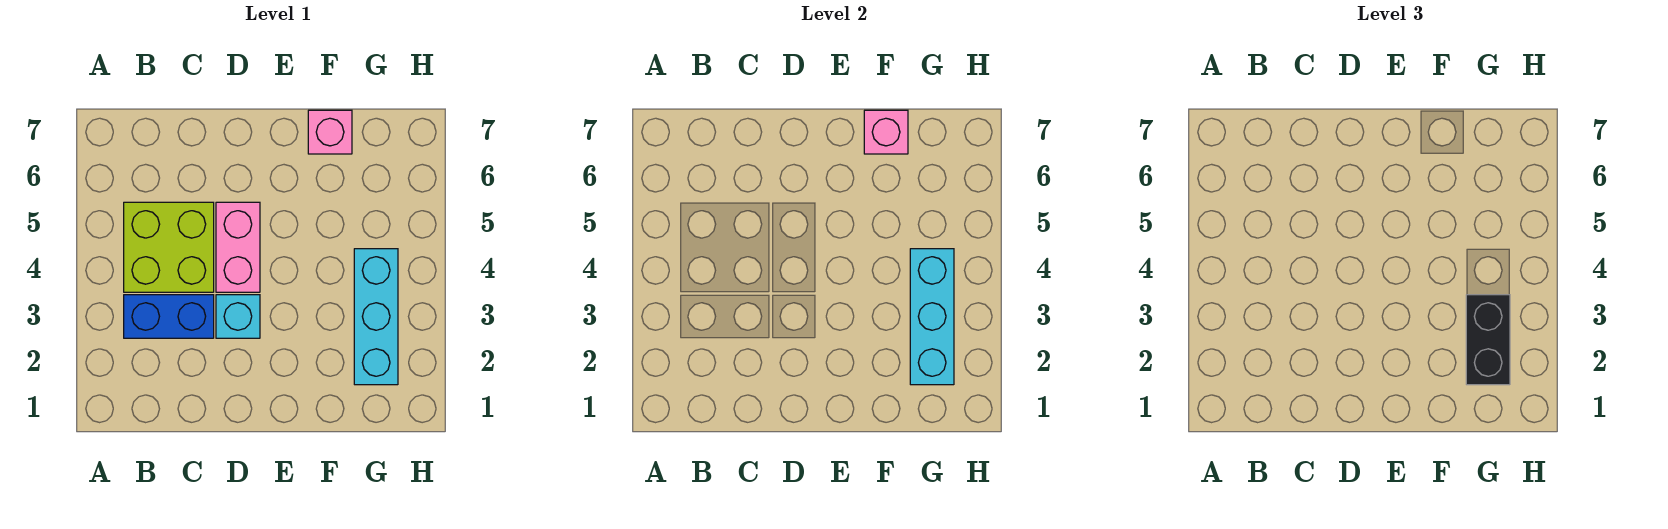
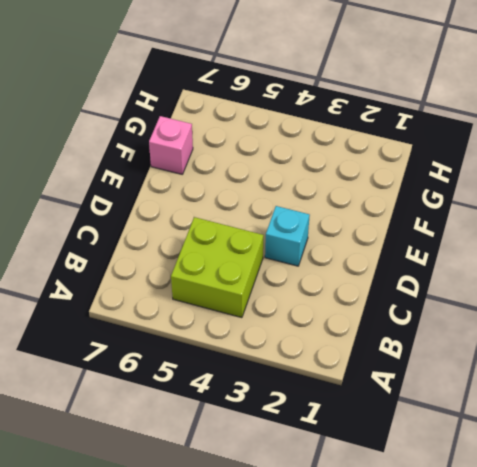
none -> blue 1x2 brick [124,295,214,338]
none -> pink 1x2 brick [216,202,260,292]

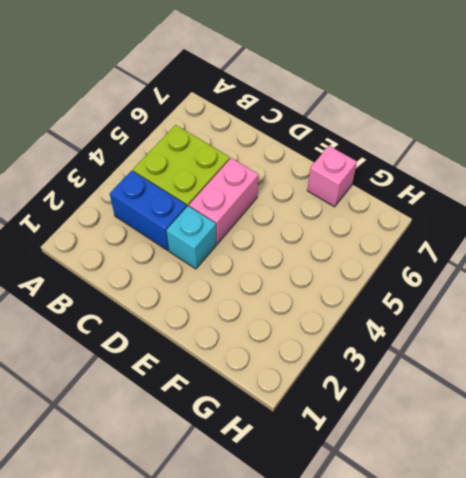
none -> cyan 1x3 brick [354,249,398,385]
none -> pink 1x1 brick [864,110,908,154]

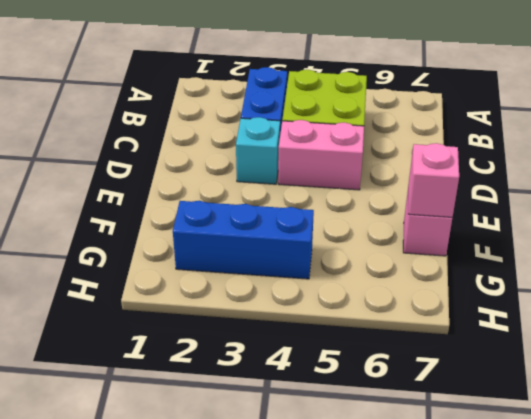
blue 1x3 brick [173,201,314,279] -> cyan 1x3 brick [354,249,398,385]
none -> cyan 1x3 brick [910,249,954,385]
none -> black 1x2 brick [1466,295,1510,385]

